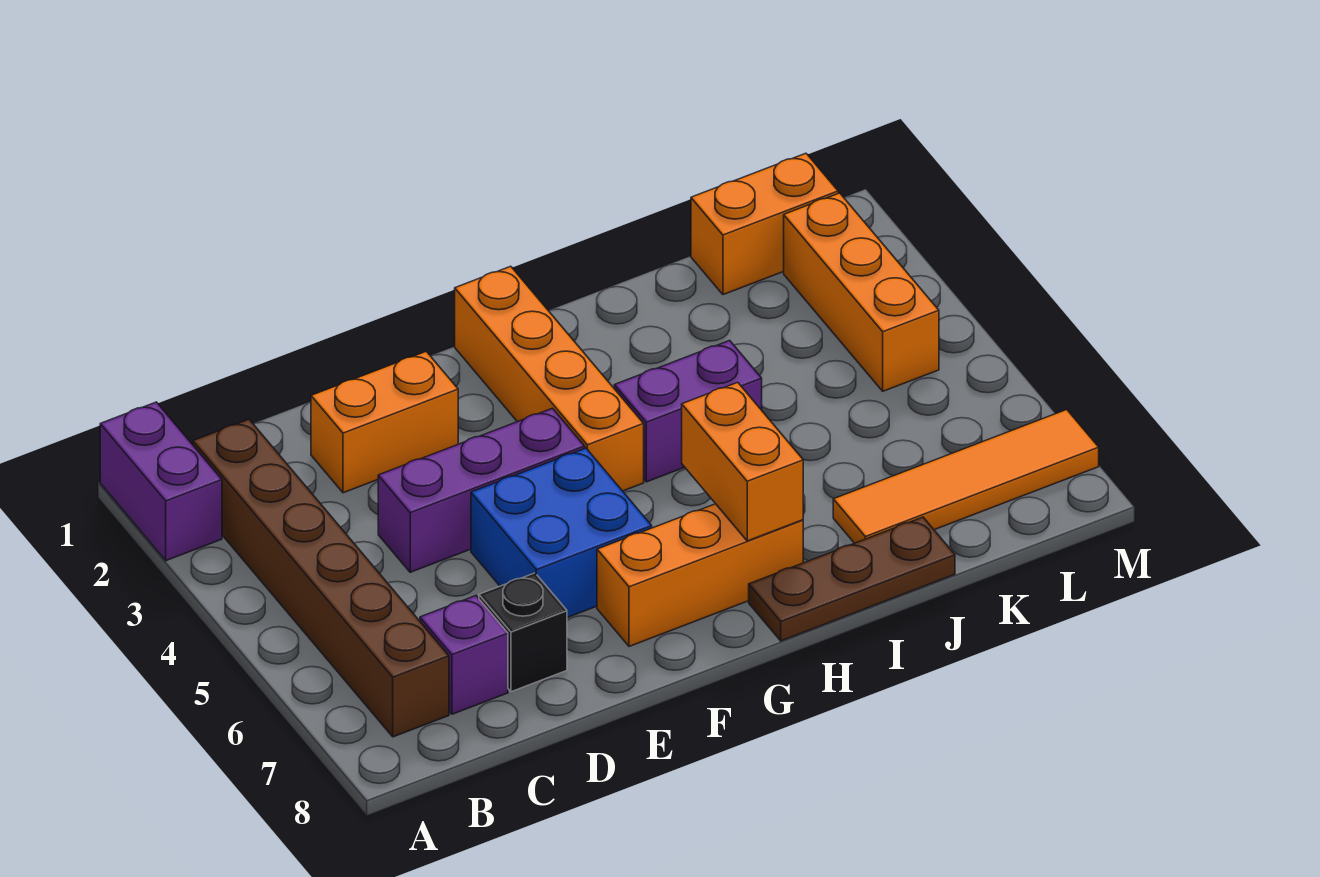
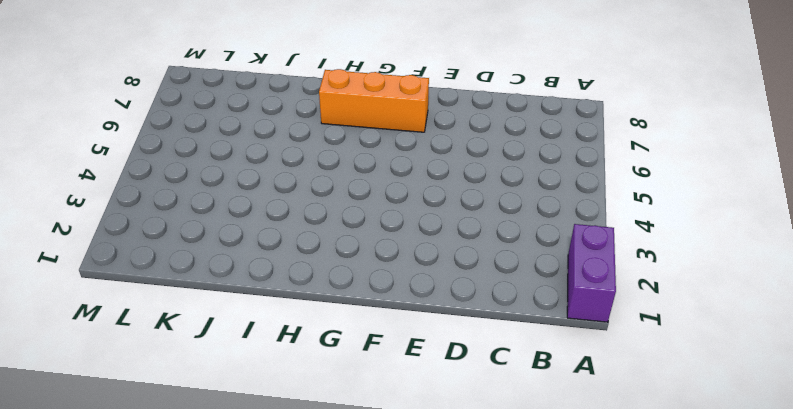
none -> brown 1x6 brick [193,419,449,737]
none -> purple 1x1 brick [420,596,508,714]
none -> orange 1x2 brick [311,352,458,493]

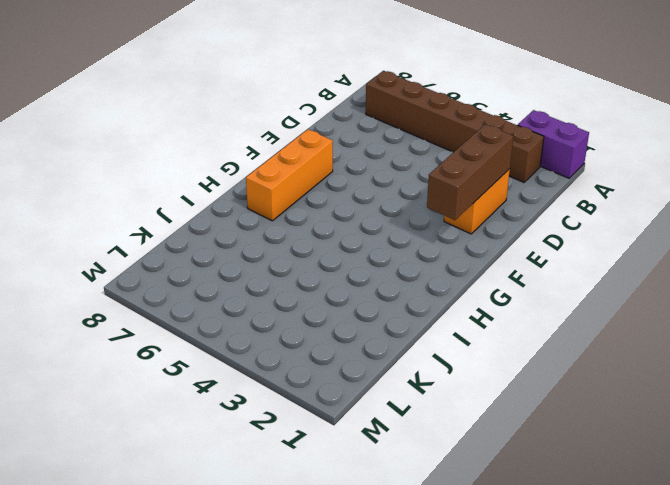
brown 1x3 brick [427,124,513,220] -> none
none -> purple 1x1 brick [420,596,508,714]
none -> purple 1x3 brick [378,408,585,572]
none -> black 1x1 brick [479,573,567,692]

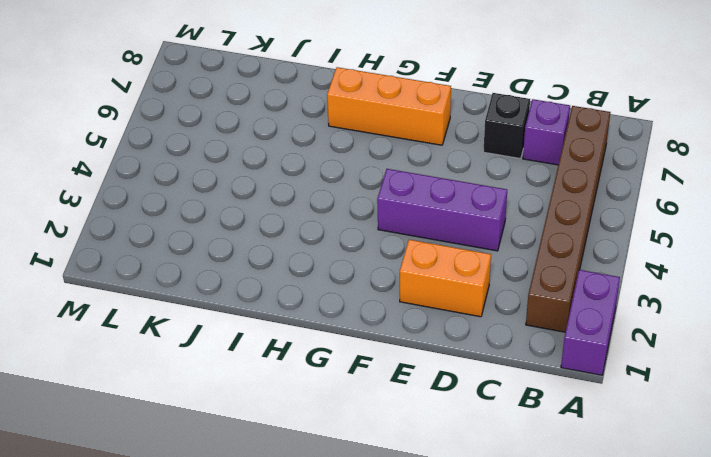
none -> blue 2x2 brick [471,448,652,618]
none -> orange 1x4 brick [455,266,644,491]
none -> purple 1x2 brick [614,340,762,482]

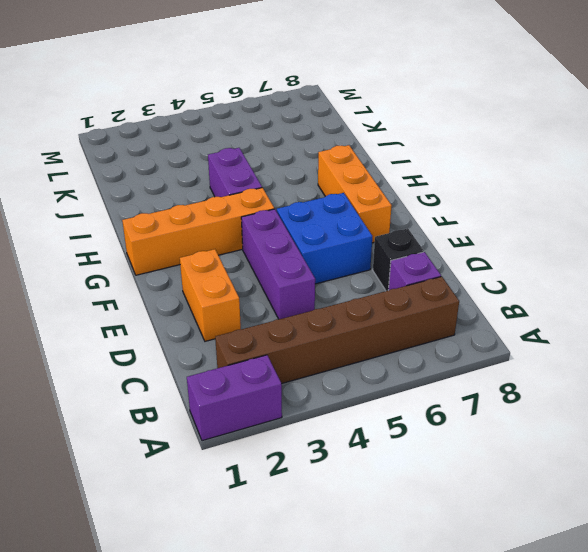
none -> brown 1x3 plate [749,517,955,641]
none -> orange 1x4 tile [833,410,1099,543]
none -> orange 1x2 brick [691,153,838,295]

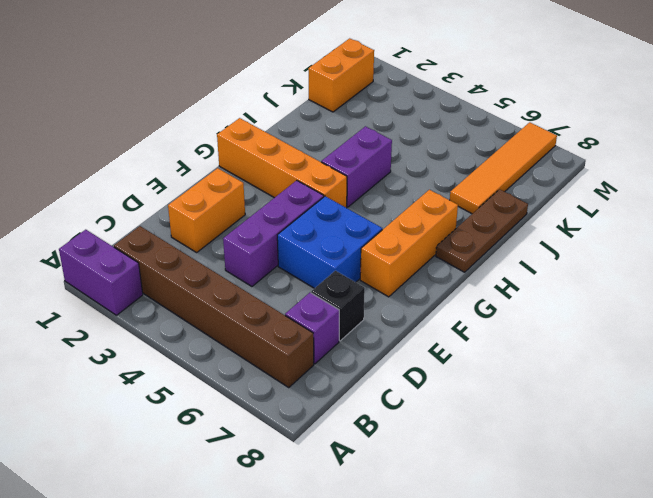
none -> orange 1x3 brick [784,193,939,391]
none -> orange 1x2 brick [682,382,803,541]

